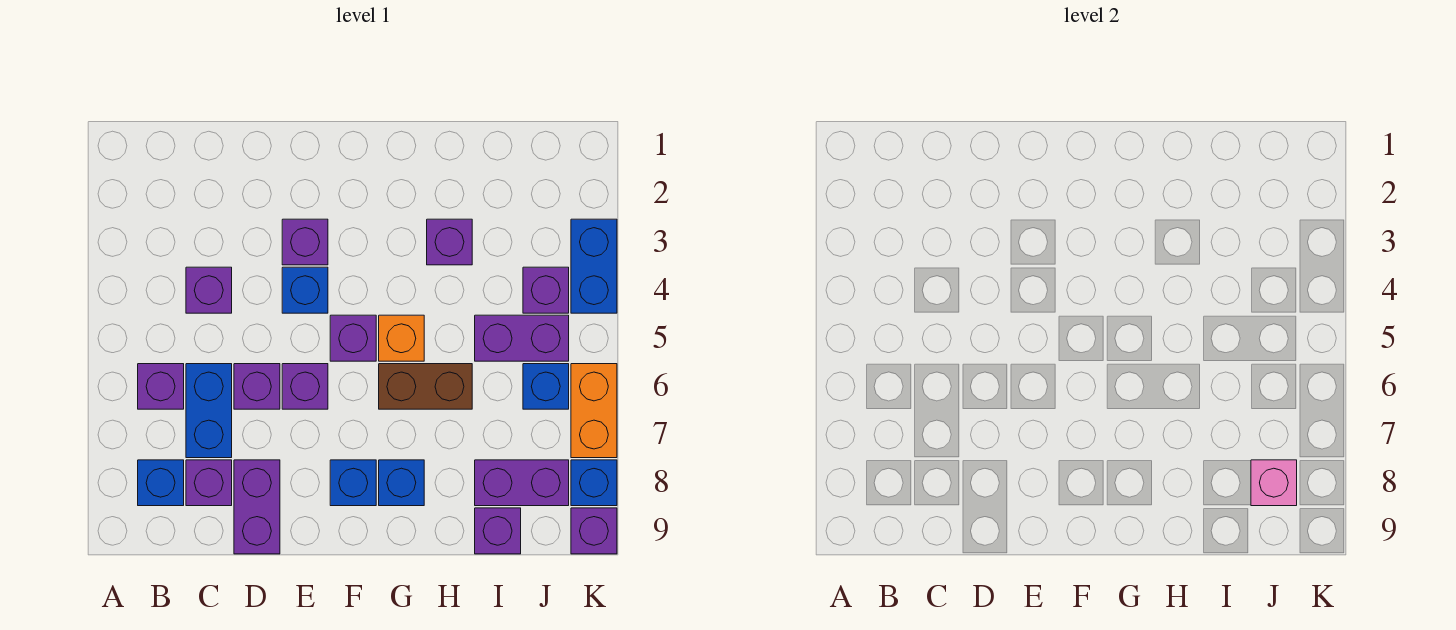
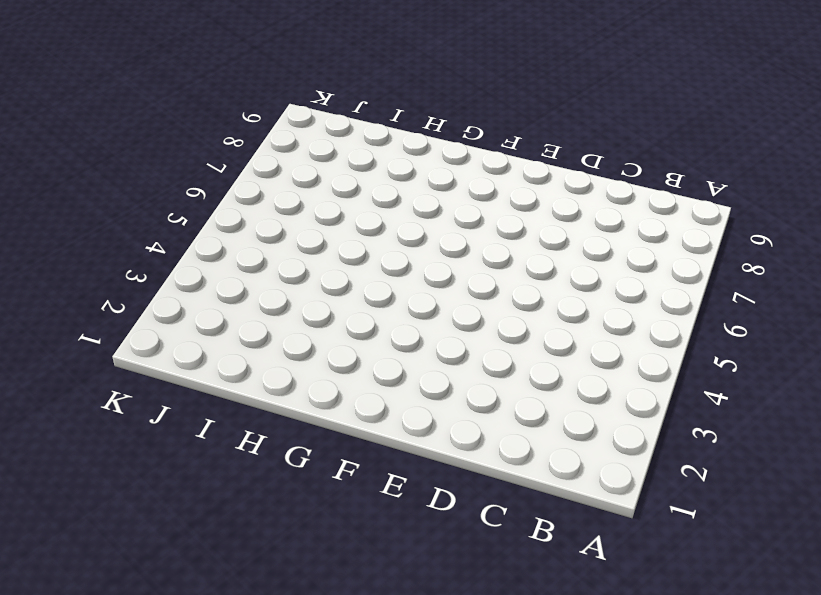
none -> purple 1x1 brick [138,364,184,409]
none -> blue 1x1 brick [138,460,184,506]
none -> purple 1x1 brick [186,267,232,313]

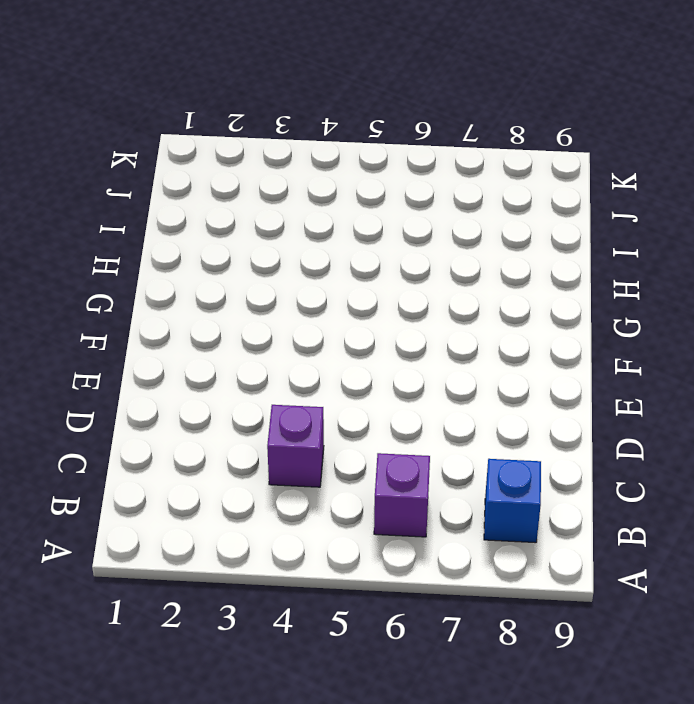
none -> blue 1x2 brick [186,364,232,458]
none -> purple 1x1 brick [186,460,232,506]
none -> purple 1x1 brick [234,364,280,409]

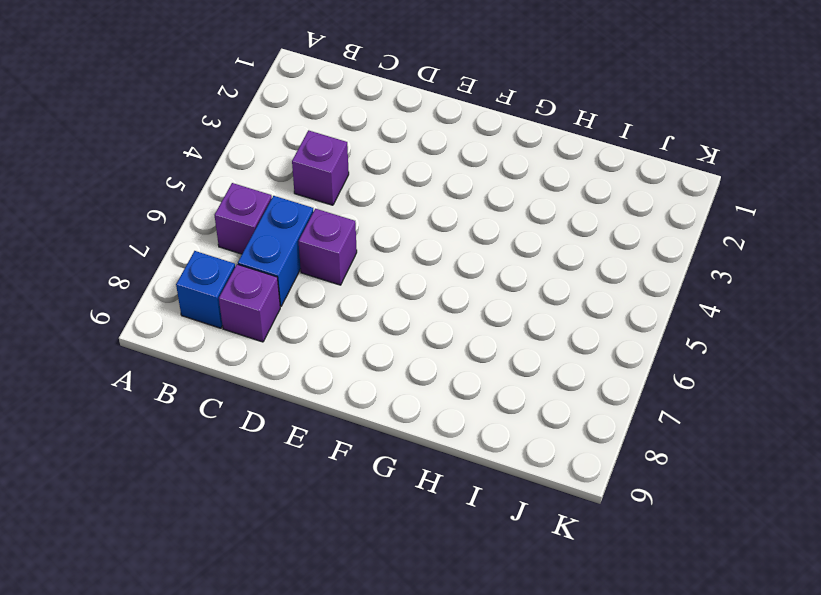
none -> purple 1x2 brick [234,460,280,554]
none -> purple 1x1 brick [282,219,328,265]
none -> blue 1x1 brick [282,267,328,313]

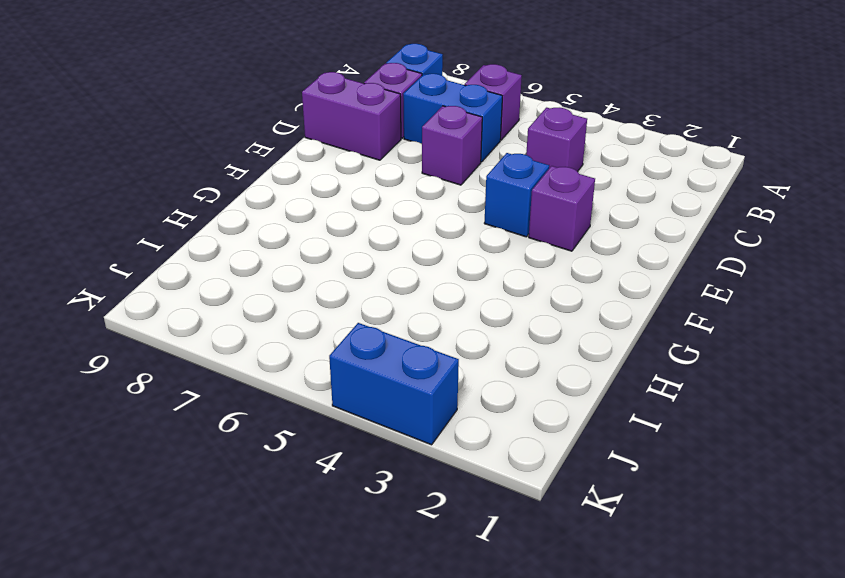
none -> purple 1x1 brick [282,364,328,409]
none -> purple 1x1 brick [330,315,376,361]
none -> blue 1x1 brick [330,460,376,506]

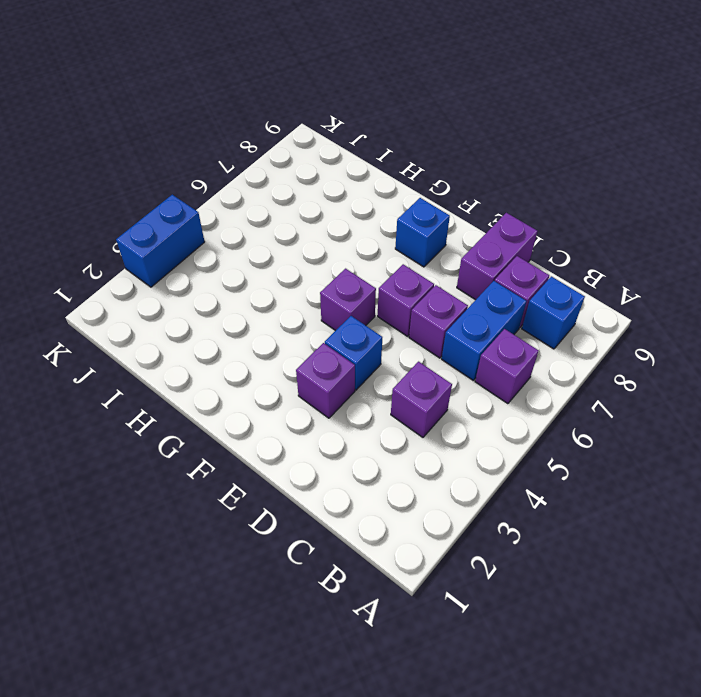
none -> orange 1x1 brick [379,315,424,361]
none -> brown 1x2 brick [379,364,472,409]
none -> blue 1x1 brick [379,460,424,506]

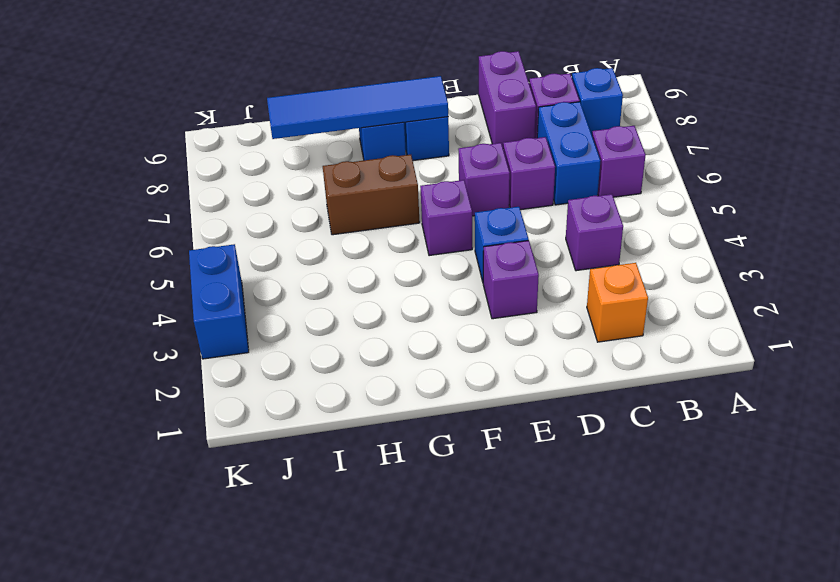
orange 1x1 brick [587,263,648,342] -> orange 1x1 brick moved to [379,315,424,361]
blue 1x4 tile [267,76,448,139] -> none
none -> purple 1x1 brick [427,219,472,265]
none -> purple 1x2 brick [475,315,569,361]
none -> purple 1x2 brick [475,460,569,506]

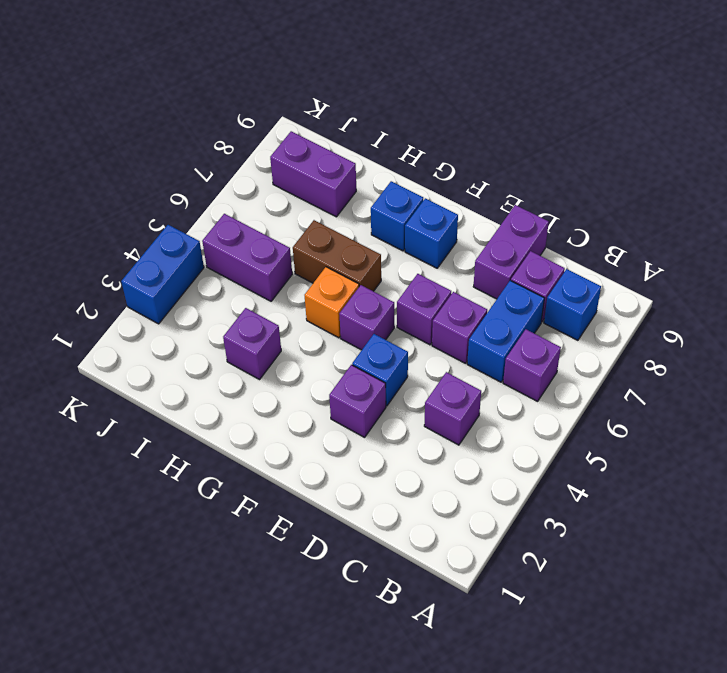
none -> purple 1x1 brick [475,508,521,554]
none -> purple 1x1 brick [523,267,569,313]
none -> blue 1x1 brick [523,364,569,409]

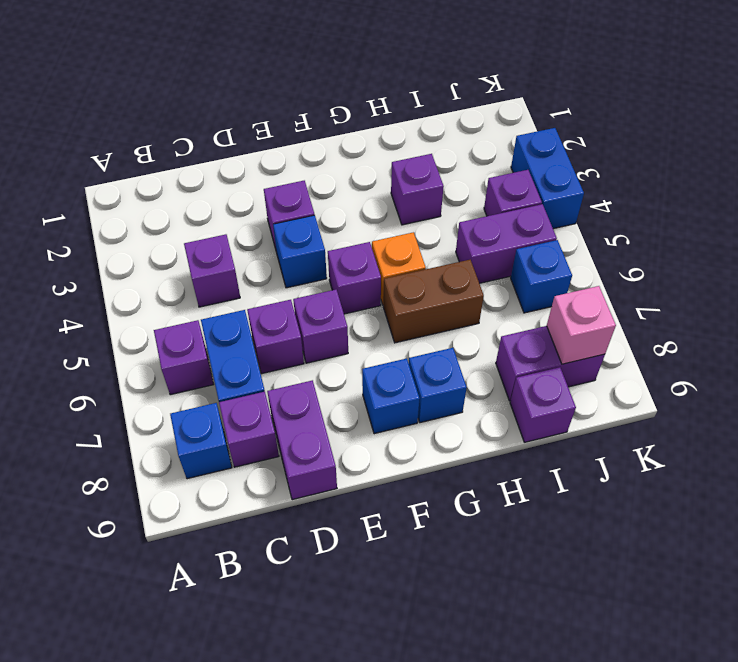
none -> orange 1x2 brick [571,364,617,458]
none -> blue 1x1 brick [571,460,617,506]
none -> purple 1x1 brick [571,508,617,554]

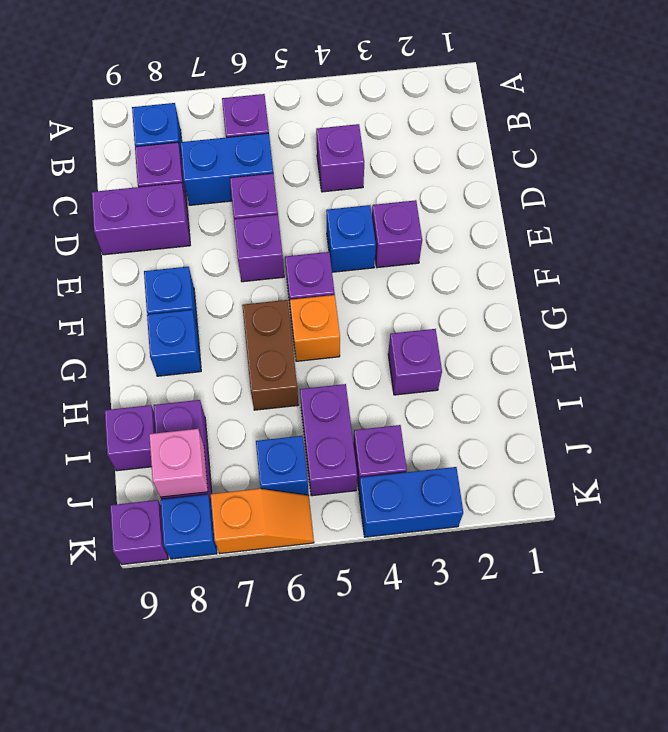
orange 1x2 slope [211,489,314,554] -> orange 1x2 brick [571,364,617,458]

